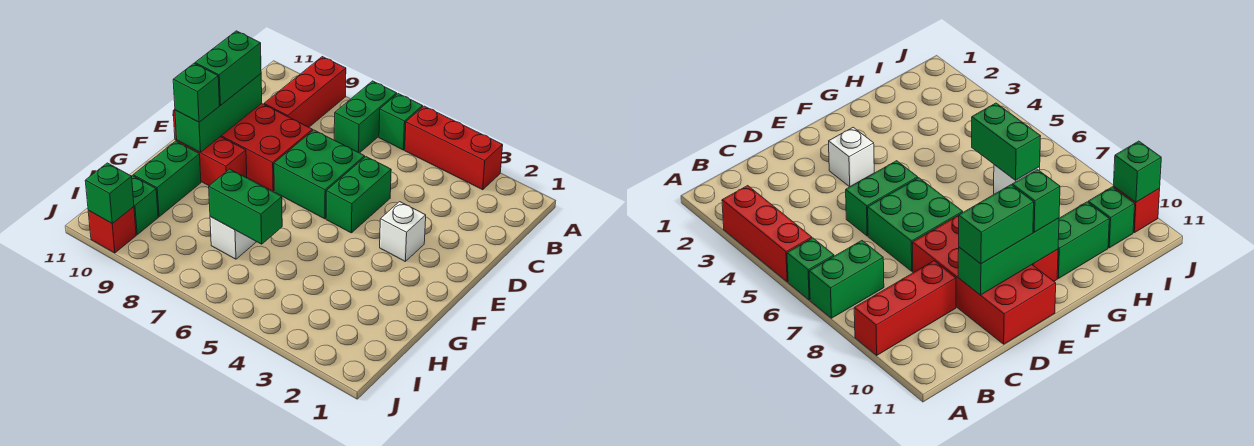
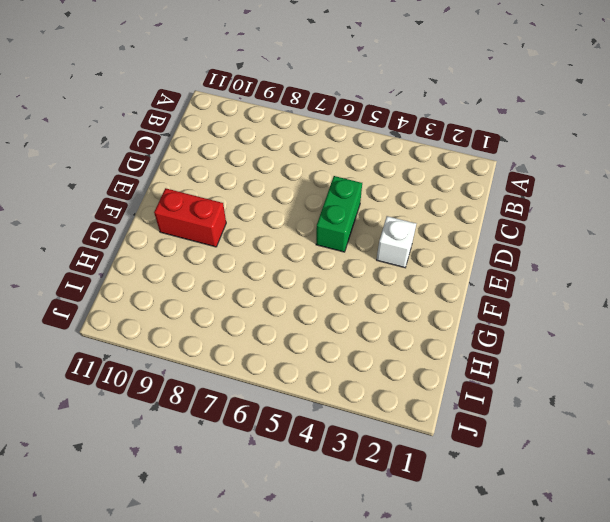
none -> red 1x3 brick [405,106,503,190]
none -> green 1x1 brick [379,94,423,150]
none -> green 1x2 brick [334,81,397,153]

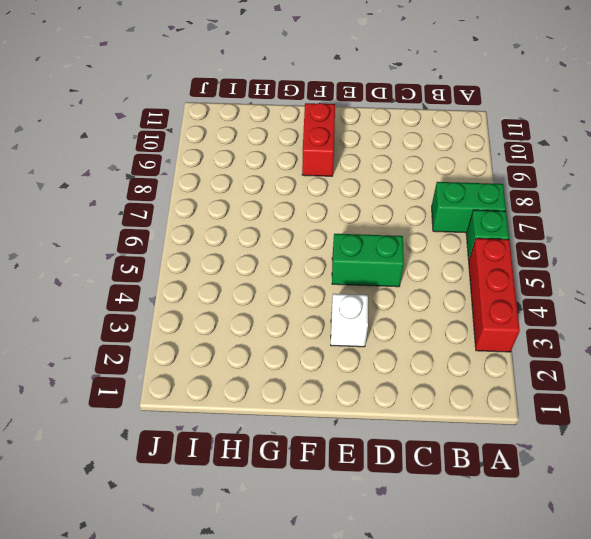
none -> red 1x3 brick [264,57,346,127]
none -> green 2x2 brick [274,130,365,219]
none -> red 2x4 brick [173,103,313,191]

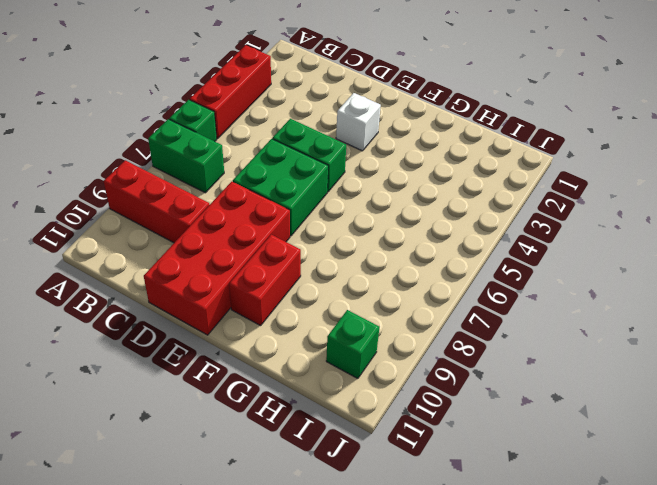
none -> green 1x2 brick [133,141,201,217]
none -> white 1x1 brick [210,217,256,259]
none -> red 1x1 brick [88,207,136,253]

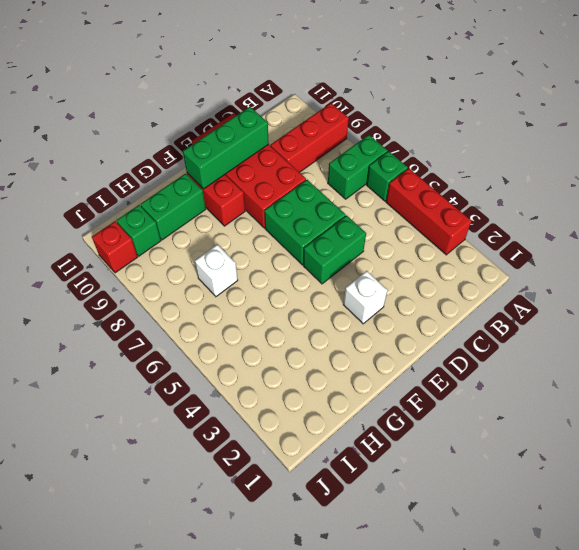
none -> green 1x2 brick [209,169,282,244]
none -> green 1x1 brick [85,163,134,224]
none -> green 1x2 brick [195,31,261,105]

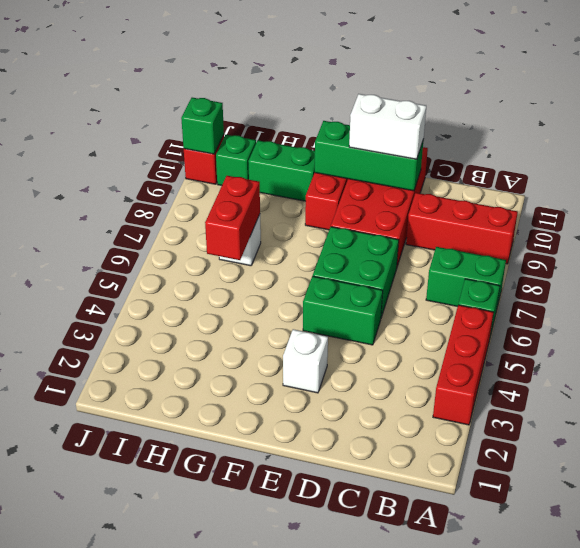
white 1x2 brick [349,94,426,159] -> green 1x2 brick [195,31,261,105]
red 1x2 brick [205,176,260,260] -> green 1x2 brick [209,169,282,244]
none -> green 1x1 brick [173,64,219,122]

